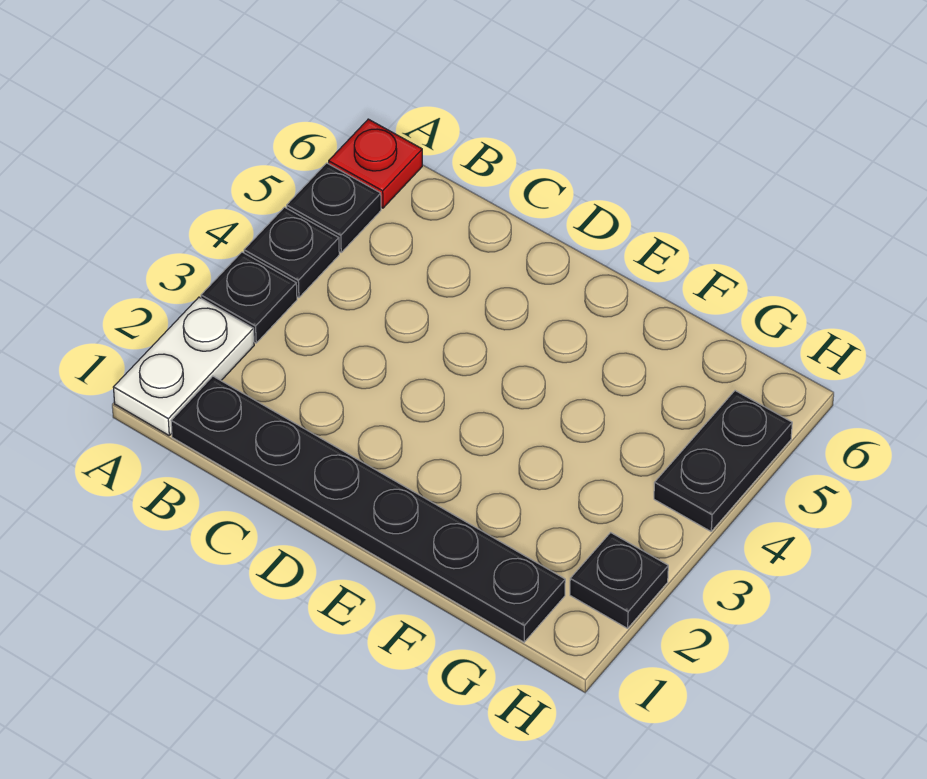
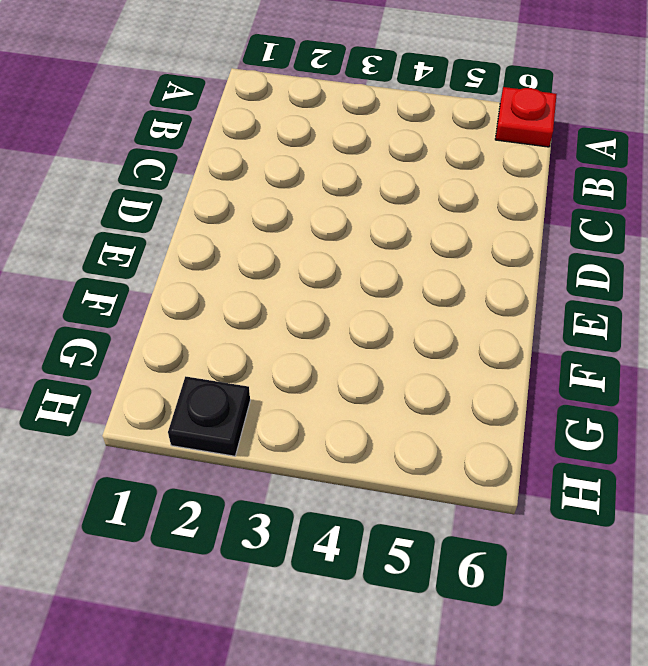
none -> white 1x2 plate [113,297,254,435]
none -> black 1x1 plate [201,252,297,343]

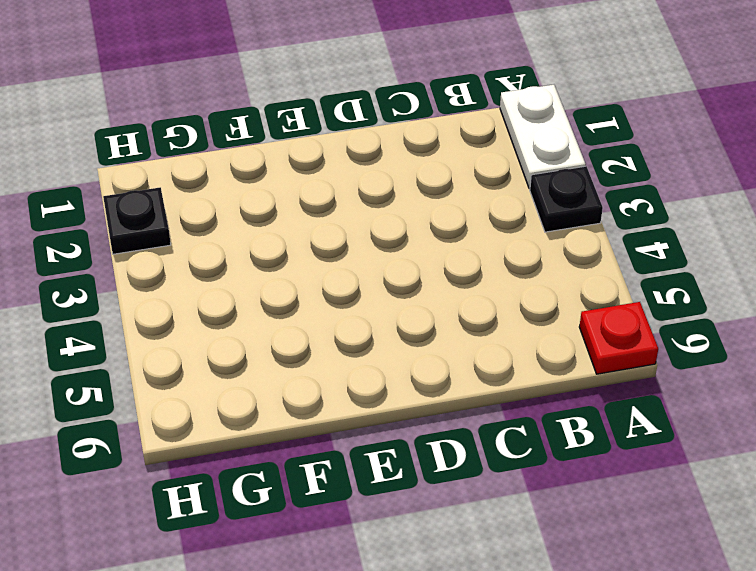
none -> black 1x1 plate [244,207,339,298]
none -> black 1x1 plate [287,163,381,252]

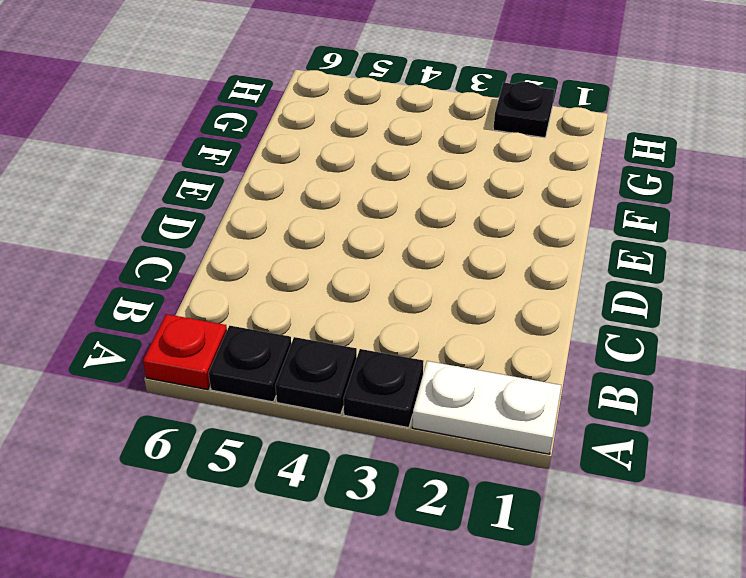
none -> black 1x6 plate [171,376,565,642]
none -> black 1x2 plate [654,391,792,531]

